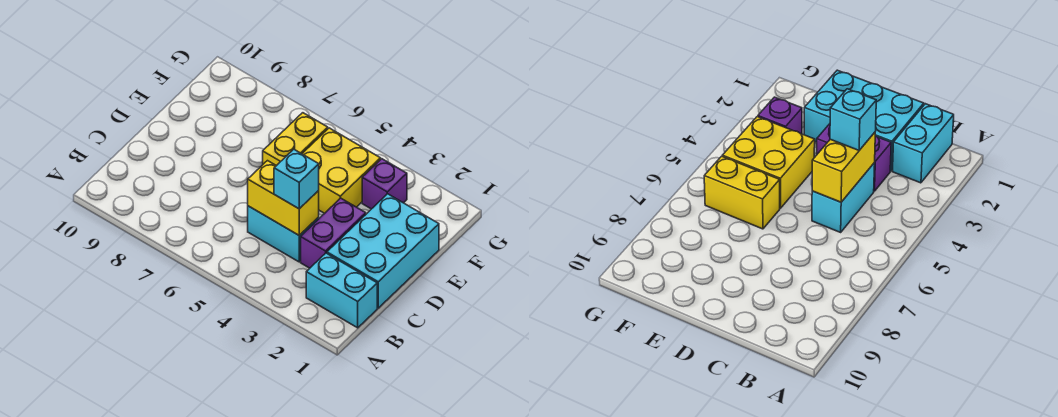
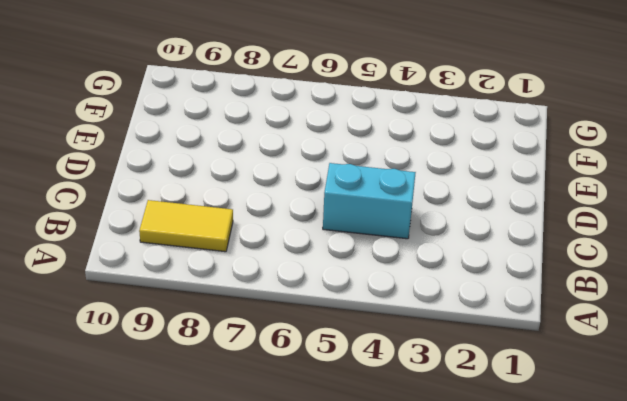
yellow 1x2 tile [139,200,233,252] -> none
none -> cyan 1x2 brick [306,253,377,328]
none -> cyan 2x3 brick [327,194,439,308]

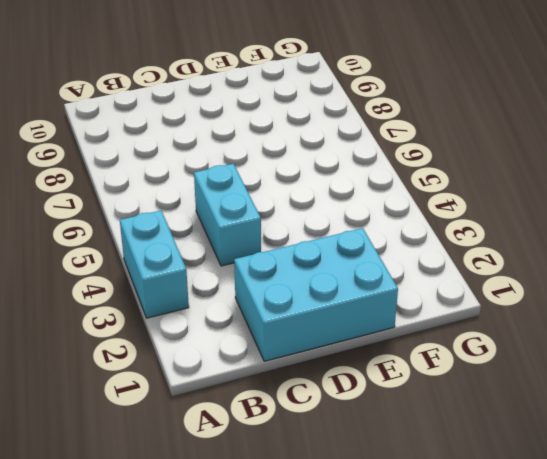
cyan 1x2 brick [120,211,189,318] -> cyan 1x2 brick moved to [306,253,377,328]
none -> purple 1x2 brick [301,198,366,268]
none -> yellow 2x2 brick [302,128,381,213]

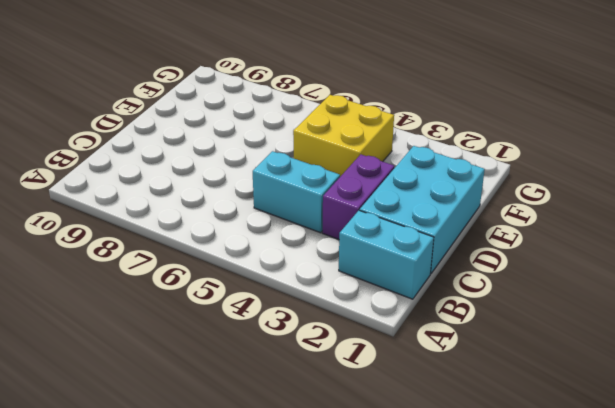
none -> yellow 1x2 brick [263,113,328,166]
none -> purple 1x1 brick [362,159,407,209]

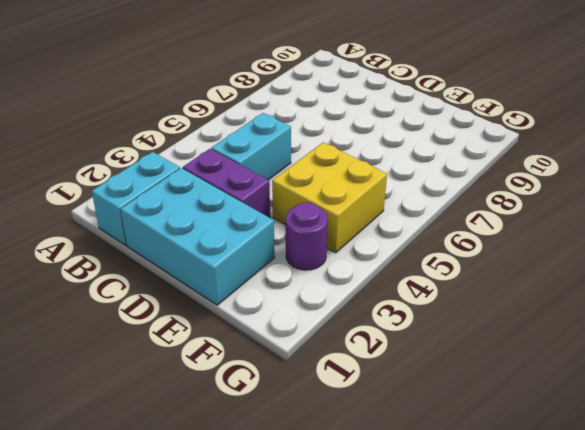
purple 1x1 round brick [286,203,328,270] -> purple 1x1 brick [362,159,407,209]
none -> yellow 1x2 brick [263,113,328,166]
none -> yellow 1x2 brick [248,161,319,235]

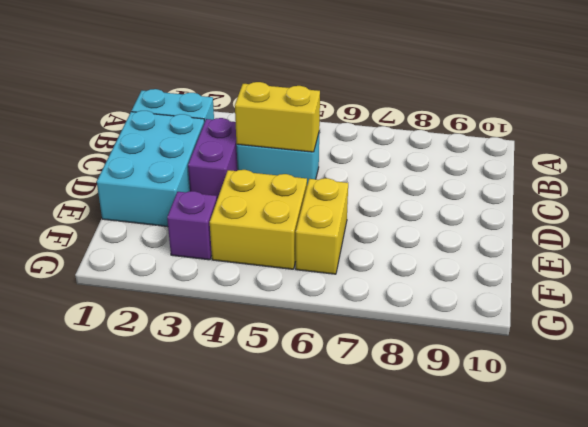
none -> cyan 1x1 brick [274,149,319,209]

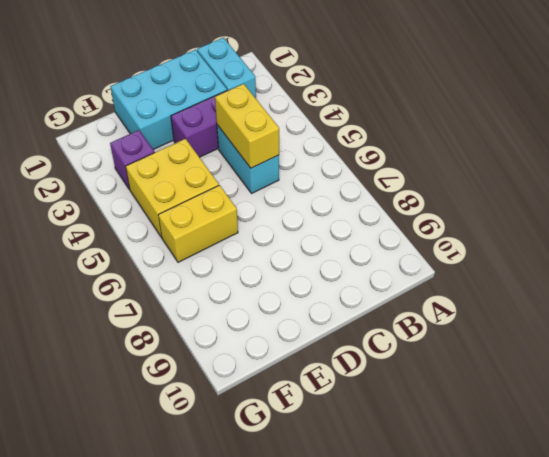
none -> cyan 1x1 brick [274,149,319,209]

